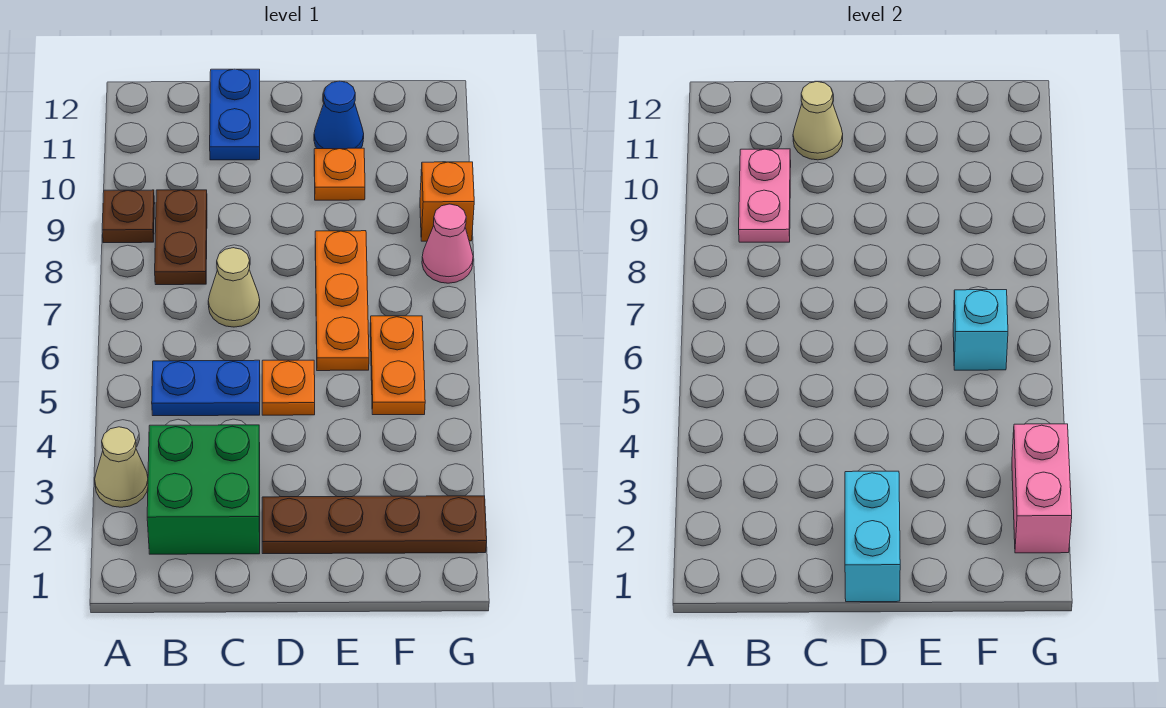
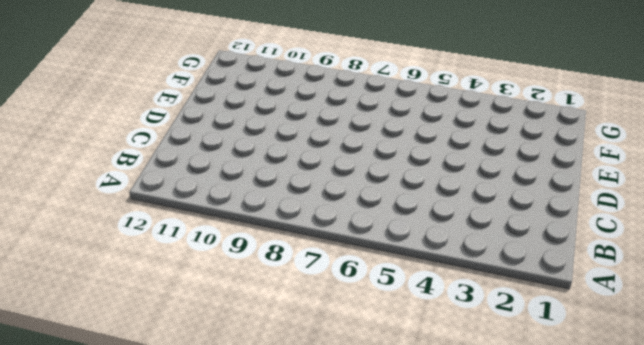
none -> tan 1x1 cone [95,427,148,507]
none -> brown 1x1 plate [102,190,155,243]
none -> green 2x2 brick [147,425,260,554]

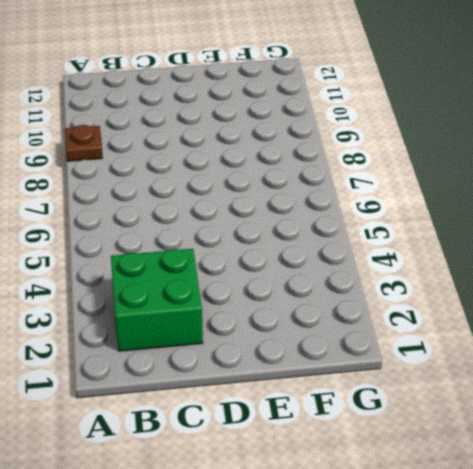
none -> tan 1x1 cone [95,427,148,507]
none -> blue 1x2 plate [152,360,260,416]
none -> brown 1x2 plate [155,190,207,285]

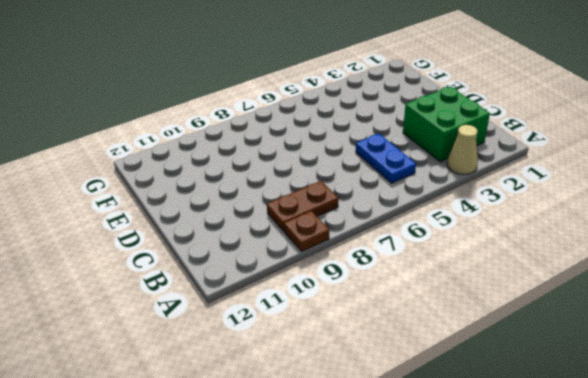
none -> tan 1x1 cone [208,248,260,327]
none -> blue 1x2 plate [210,69,260,160]
none -> brown 1x4 plate [262,496,487,554]

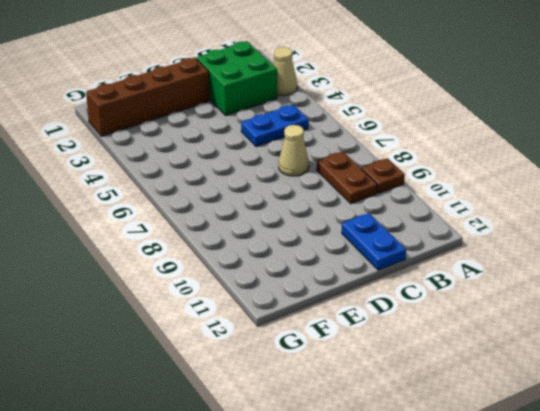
brown 1x4 brick [86,58,210,136] -> brown 1x4 plate [262,496,487,554]
none -> orange 1x1 plate [262,360,315,415]
none -> orange 1x3 plate [315,231,369,371]
none -> orange 1x1 plate [314,148,365,200]

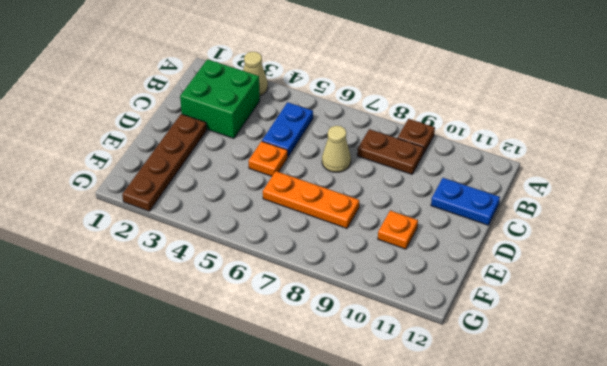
none -> blue 1x1 cone [314,81,364,149]
none -> orange 1x2 plate [370,316,425,415]
none -> pink 1x1 cone [422,204,473,283]

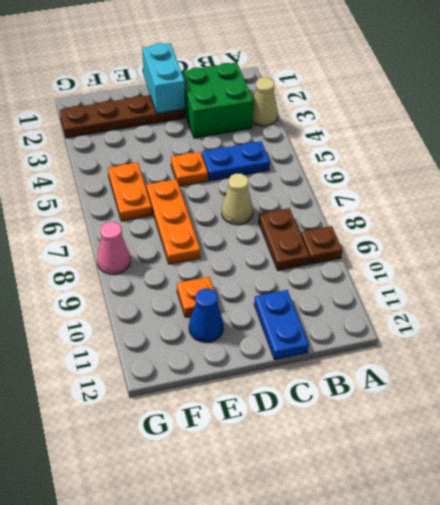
none -> orange 1x1 brick [420,162,474,241]
none -> pink 1x2 plate [739,149,791,242]
none -> tan 1x1 cone [793,82,843,160]

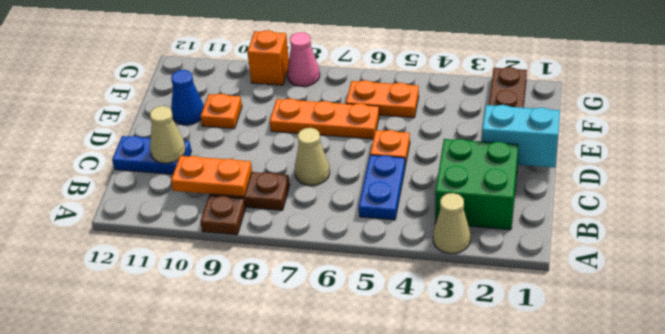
orange 1x2 plate [171,156,252,197] -> pink 1x2 plate [739,149,791,242]
none -> cyan 1x1 brick [953,290,1008,370]
none -> pink 1x2 brick [1012,424,1072,553]

